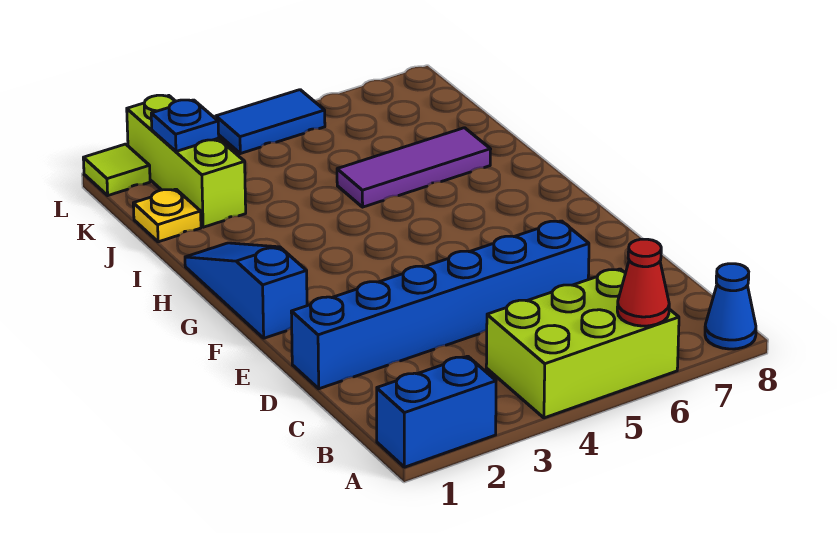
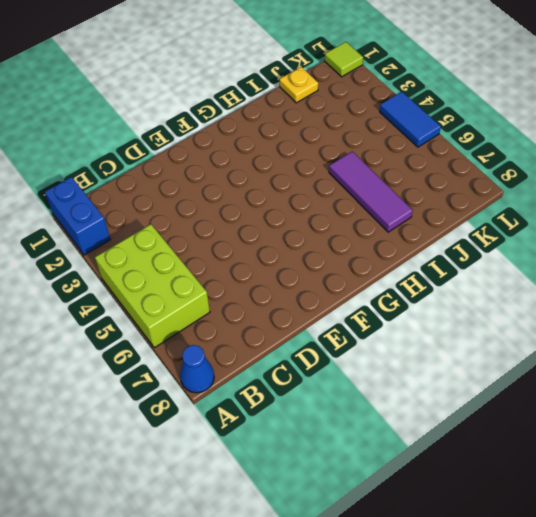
none -> blue 1x6 brick [291,221,589,389]
none -> blue 1x3 slope [185,243,307,338]
none -> lime 1x3 brick [127,95,246,227]

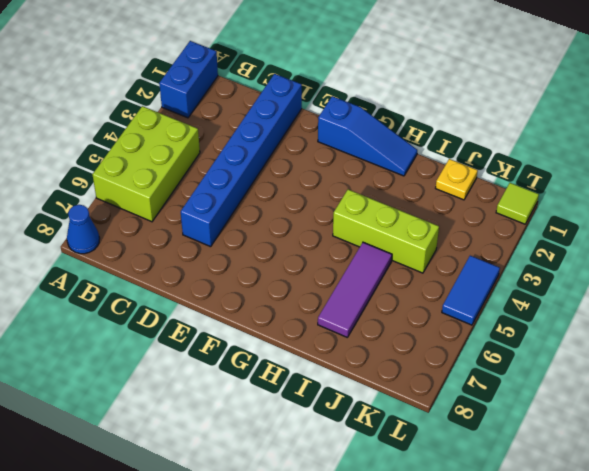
lime 1x3 brick [333,189,439,273] -> lime 1x3 brick moved to [127,95,246,227]
none -> red 1x1 cone [617,239,669,326]
none -> blue 1x1 plate [151,100,219,151]

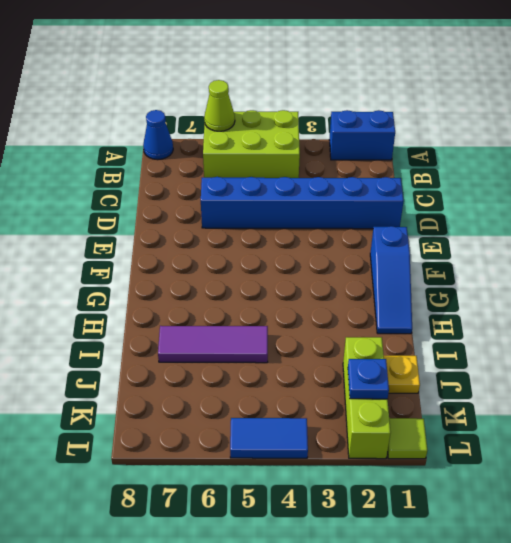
lime 1x1 cone [204,80,235,131] -> red 1x1 cone [617,239,669,326]

